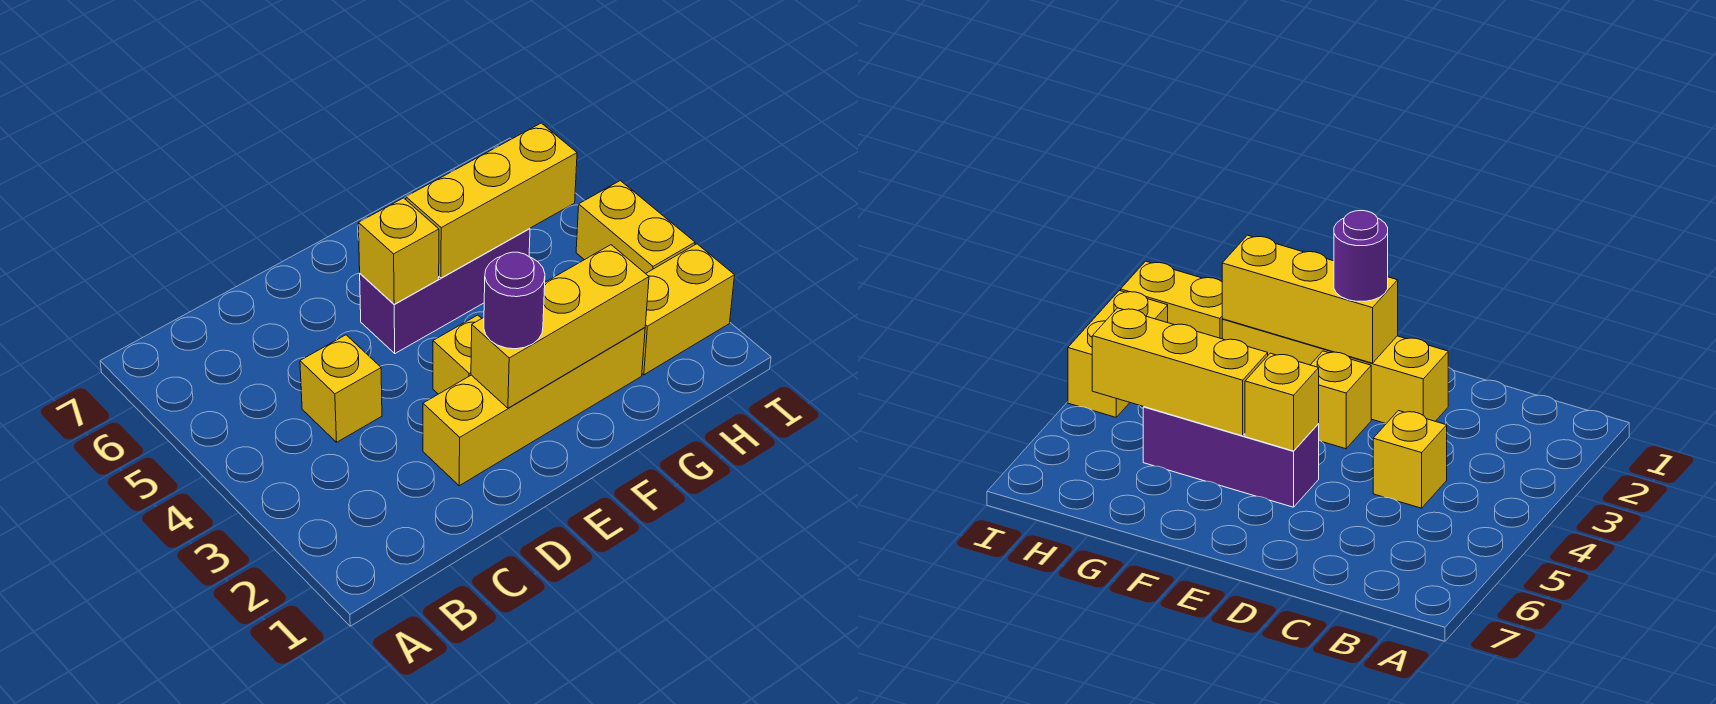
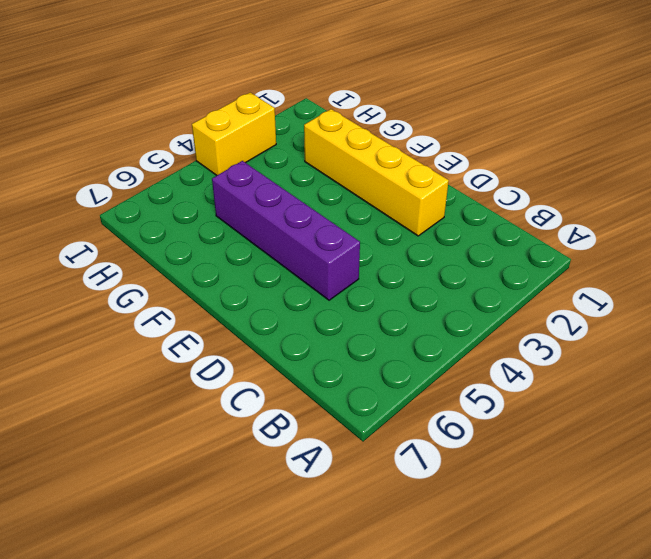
purple 1x4 brick [212,161,360,300] -> purple 1x3 brick [360,229,530,353]
none -> yellow 1x1 brick [300,335,382,442]
none -> yellow 1x1 brick [433,315,482,394]

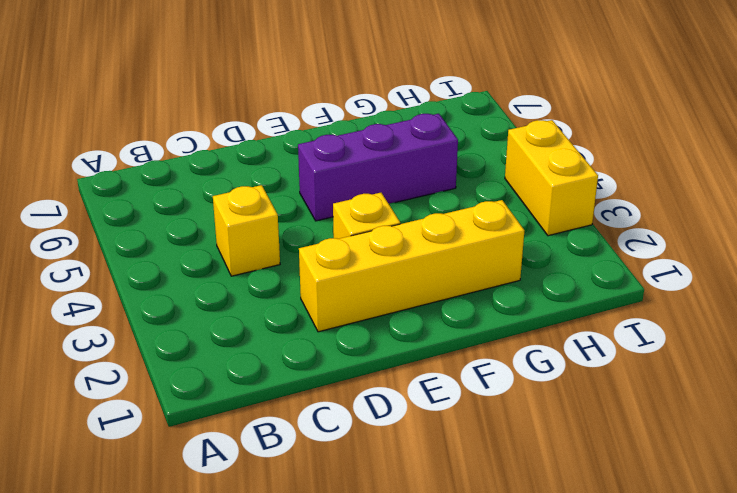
none -> yellow 1x2 brick [642,244,735,375]
none -> yellow 1x3 brick [471,245,649,408]

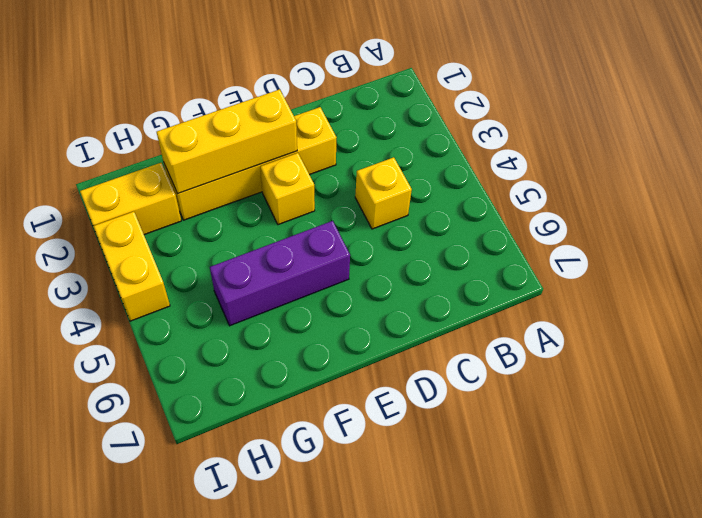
none -> yellow 1x1 brick [358,198,439,304]
none -> yellow 1x3 brick [406,123,577,278]

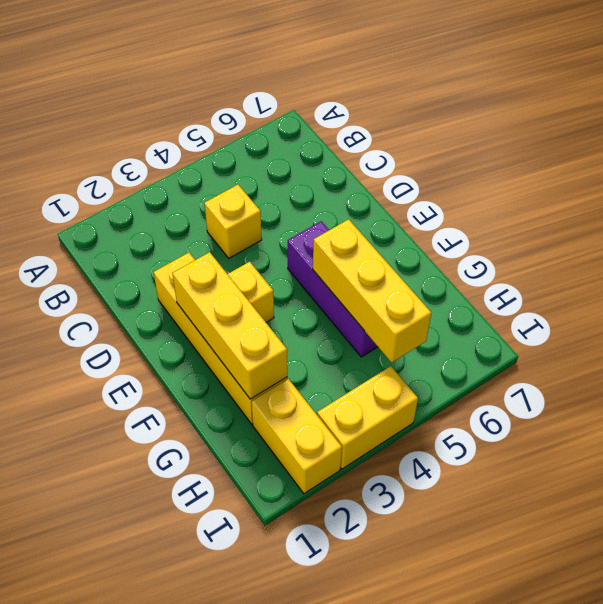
none -> yellow 1x1 brick [358,198,439,304]
none -> purple 1x1 round brick [484,252,545,349]

